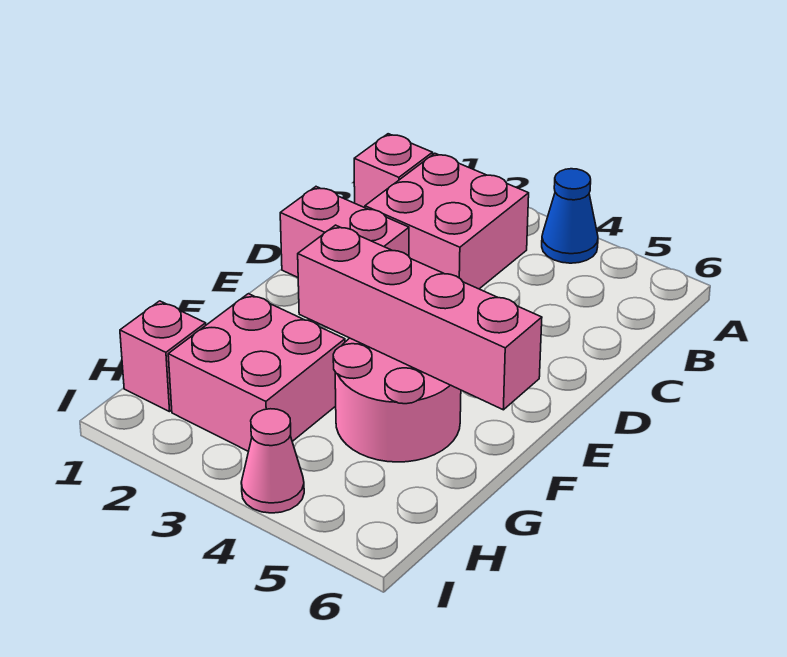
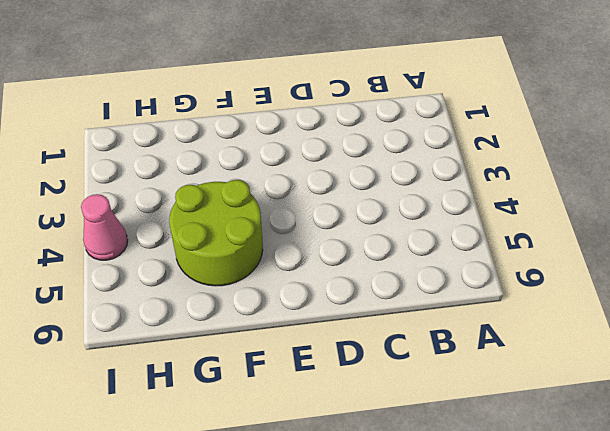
lime 2x2 round brick [169,180,263,286] -> pink 2x2 round brick [333,338,461,462]
none -> blue 1x1 cone [542,169,598,263]
none -> pink 1x1 brick [354,134,433,208]

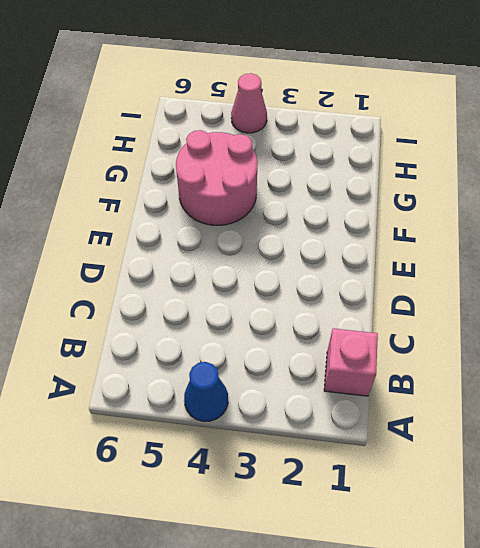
none -> pink 2x2 brick [365,153,529,289]
none -> pink 1x2 brick [280,187,409,277]

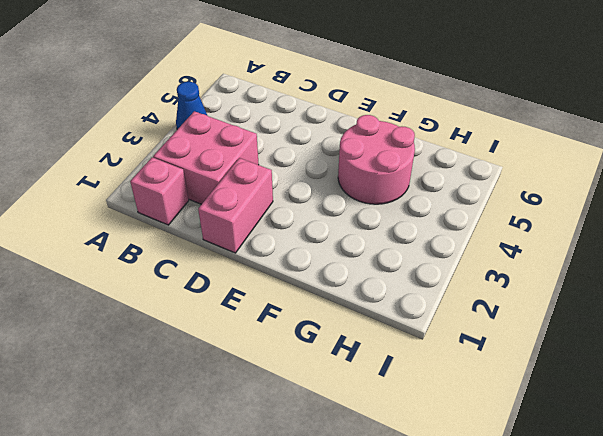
none -> pink 2x2 brick [168,294,345,451]
none -> pink 1x1 brick [120,301,206,412]

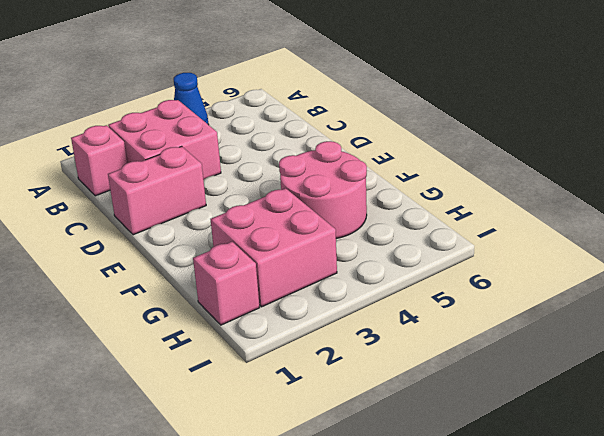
none -> pink 1x1 cone [241,409,304,513]
none -> pink 1x4 brick [298,225,542,410]

